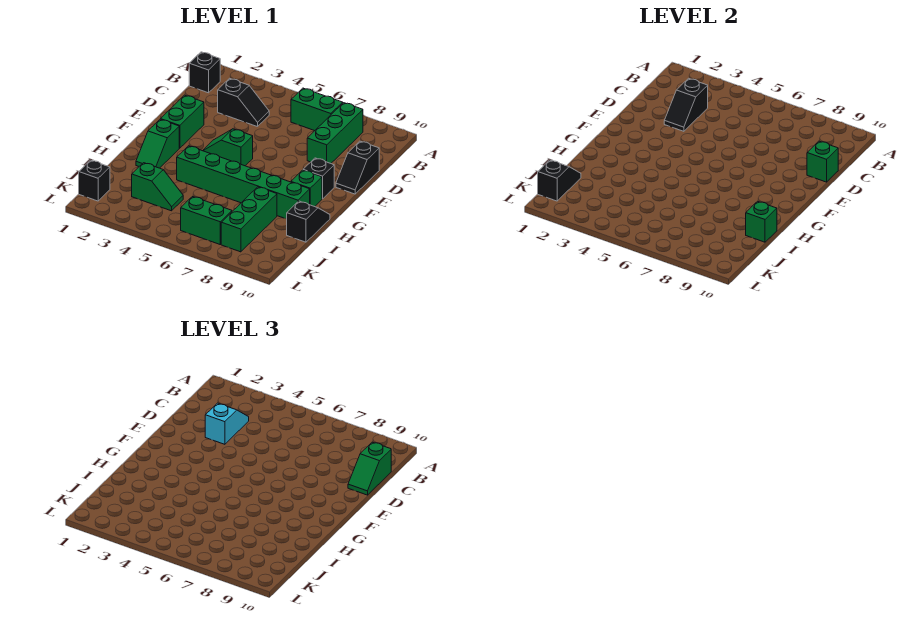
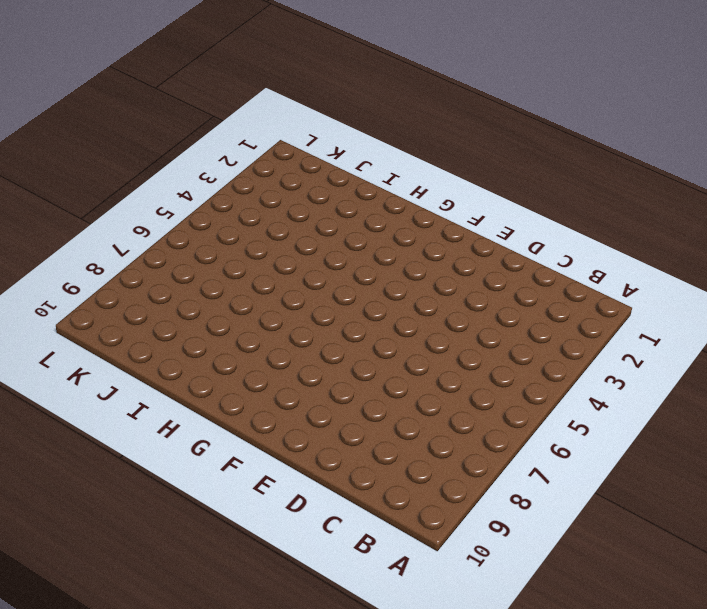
none -> black 1x1 brick [189,52,220,93]
none -> green 1x2 brick [291,88,343,131]
none -> green 1x3 brick [307,103,363,163]

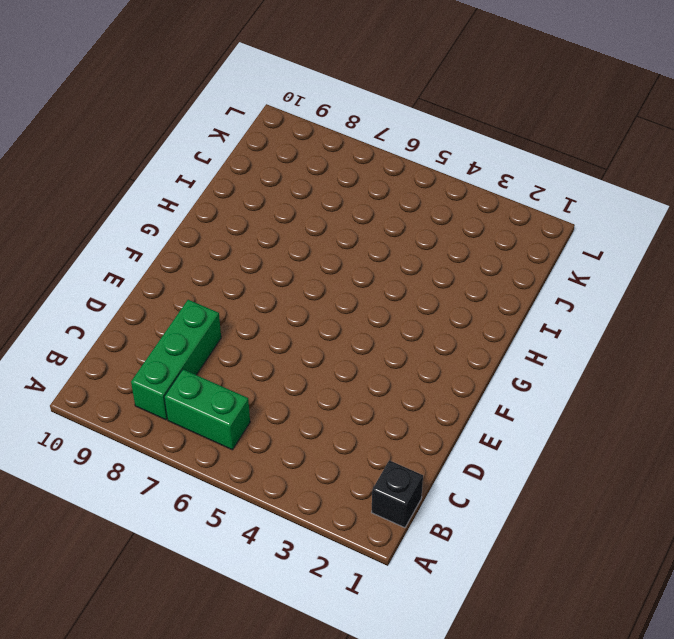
none -> black 1x2 slope [218,78,269,127]
none -> black 1x2 slope [336,141,379,194]
none -> green 1x2 brick [161,95,204,148]

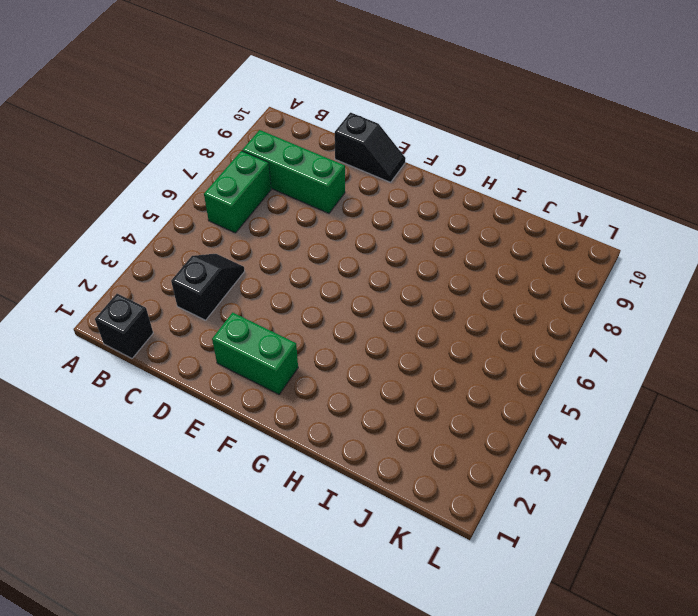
none -> green 1x2 slope [203,129,253,166]
none -> black 1x1 brick [303,158,334,199]
none -> green 1x2 slope [136,119,179,168]

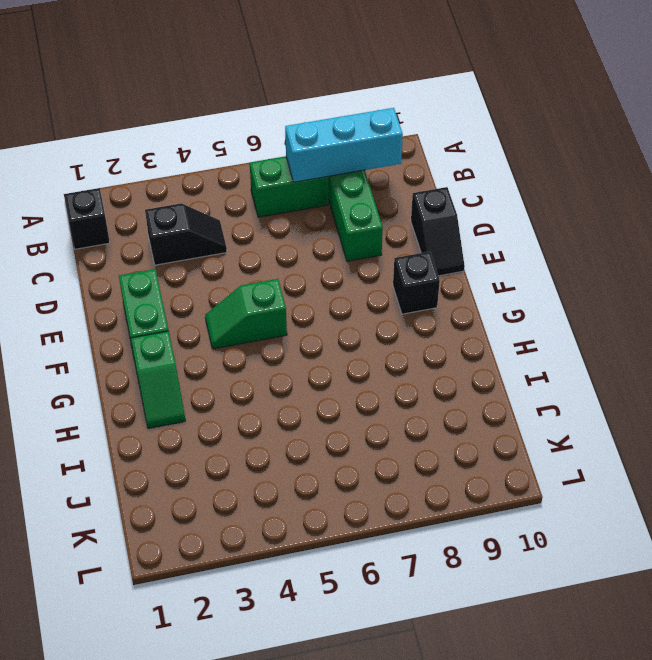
cyan 1x3 brick [285,108,403,182] -> none
none -> green 1x1 brick [291,170,322,207]
none -> green 1x6 brick [177,146,310,219]
none -> black 1x2 slope [287,201,330,242]

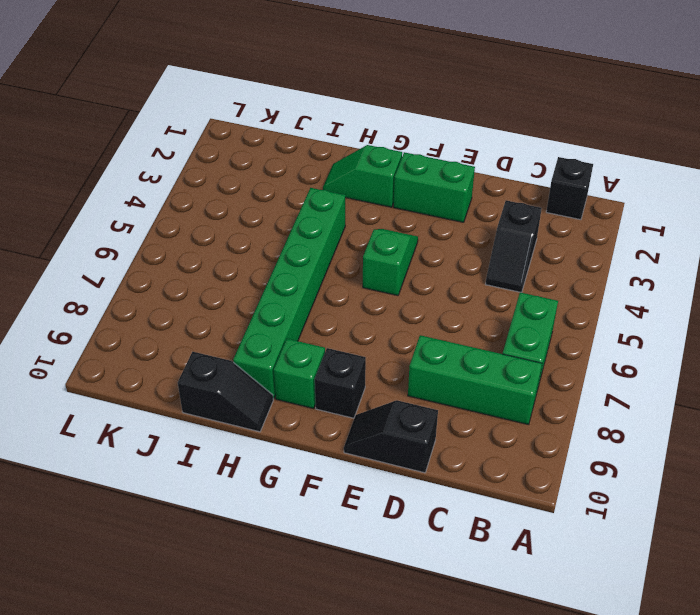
none -> green 1x3 brick [221,187,277,252]
none -> green 1x2 slope [132,163,183,211]
none -> black 1x1 brick [79,160,110,201]

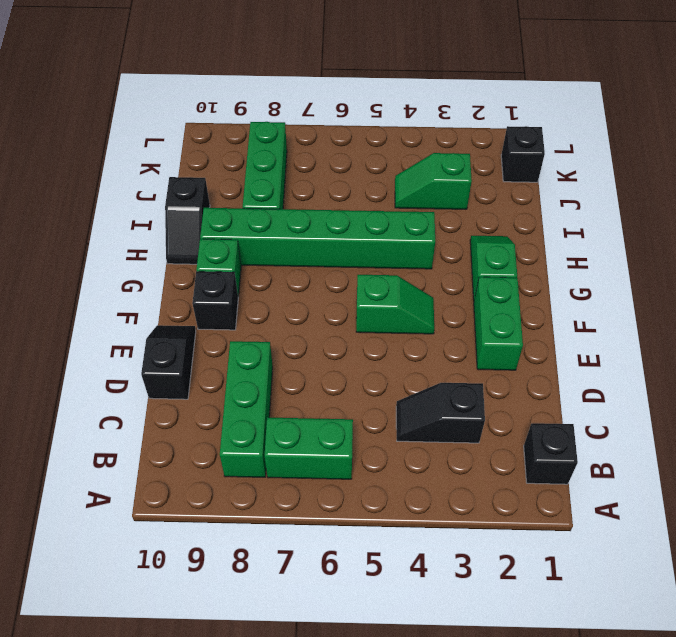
none -> green 1x2 brick [181,197,232,244]
none -> black 1x2 slope [664,78,708,131]
none -> green 1x1 brick [807,141,838,182]

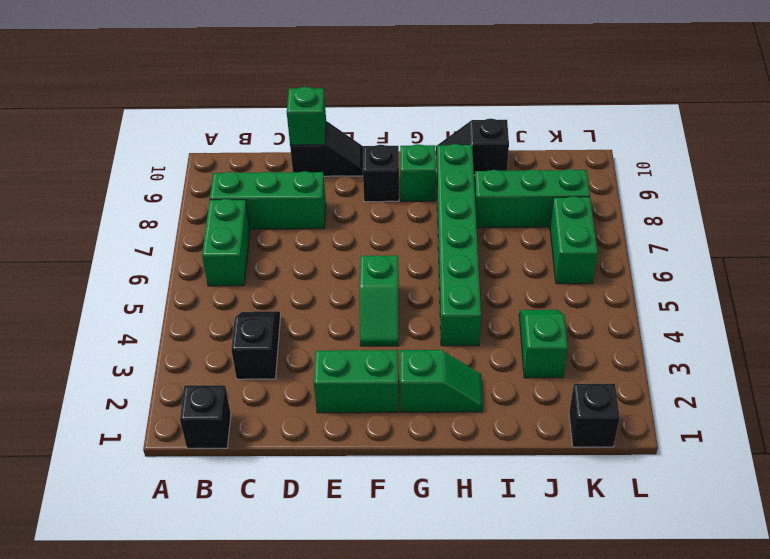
none -> black 1x2 slope [664,78,708,131]
none -> green 1x1 brick [746,201,777,242]
none -> black 1x2 slope [538,160,581,201]

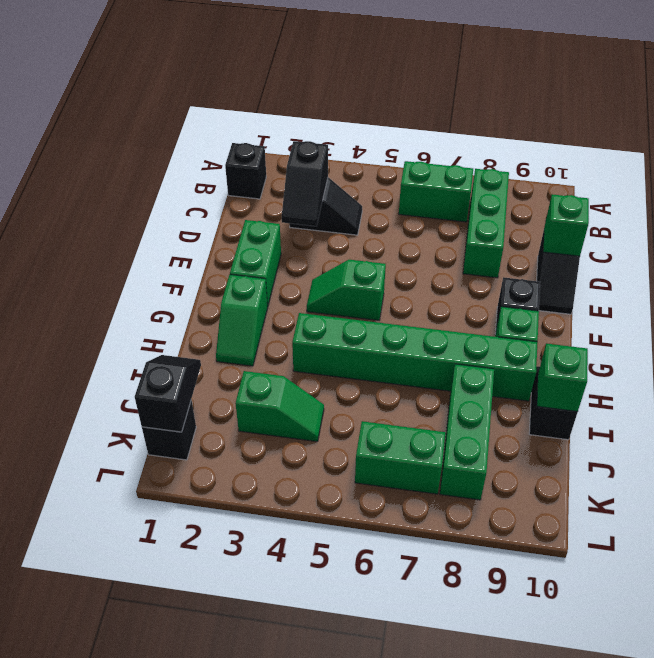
none -> cyan 1x2 slope [205,403,249,444]
none -> green 1x2 slope [348,442,391,495]

